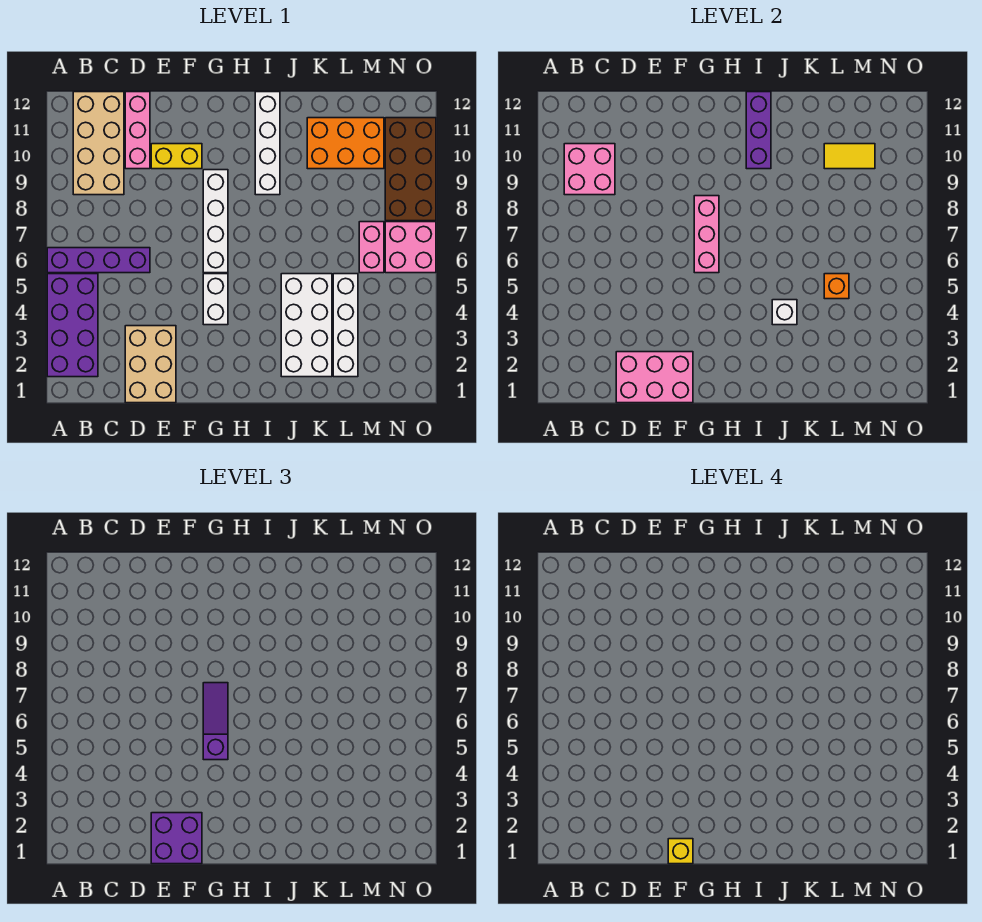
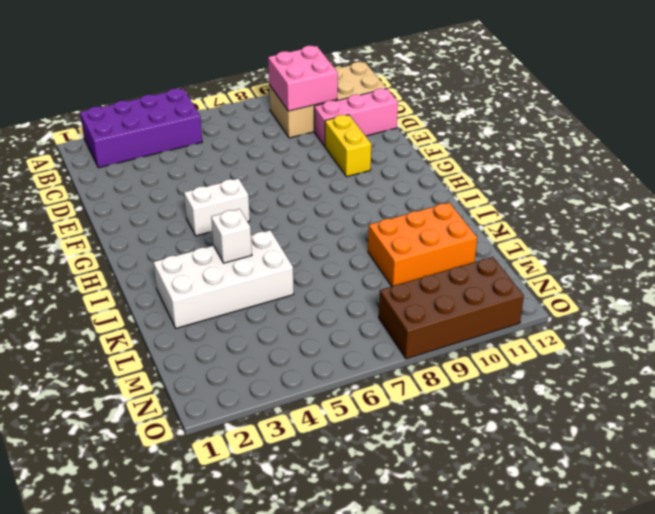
orange 2x3 brick [368,203,477,286] -> orange 2x3 brick turned to [307,118,384,169]
none -> purple 1x4 brick [47,248,150,273]
none -> tan 2x3 brick [125,326,176,403]
none -> white 1x4 brick [203,170,228,273]

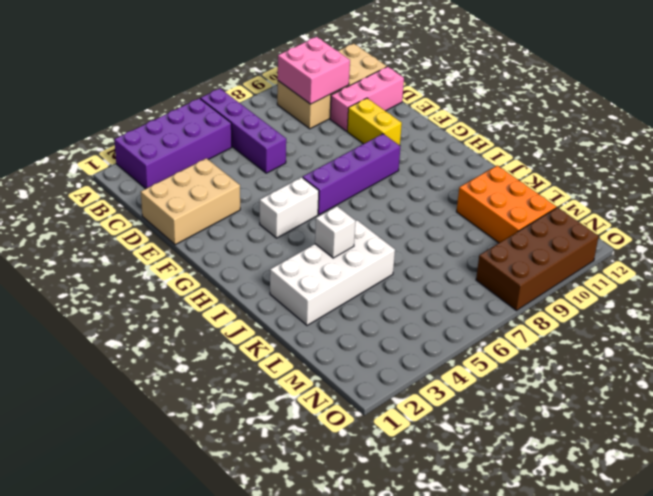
purple 1x4 brick [303,134,400,215] -> white 1x4 brick [203,170,228,273]
none -> white 1x4 brick [255,92,280,195]
none -> white 1x4 brick [333,274,358,377]
none -> pink 1x2 brick [359,222,384,273]

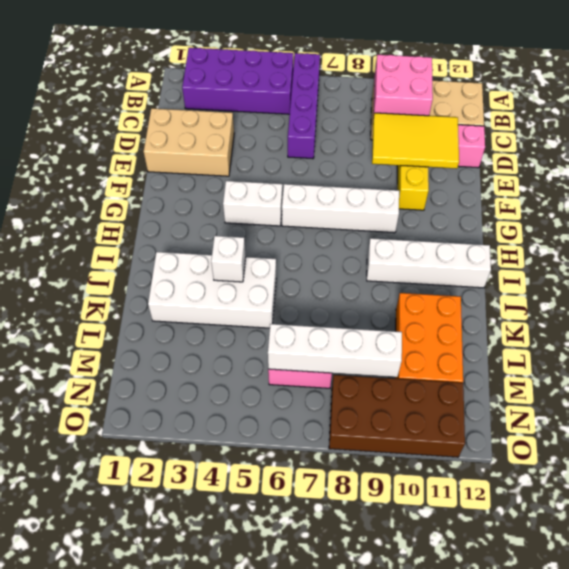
yellow 2x3 tile [372,113,459,169] -> none
white 1x4 brick [268,324,402,377] -> white 1x4 brick moved to [333,274,358,377]
none -> pink 2x2 brick [385,222,436,273]
none -> pink 2x3 brick [616,352,693,403]
none -> pink 1x3 brick [694,196,719,273]

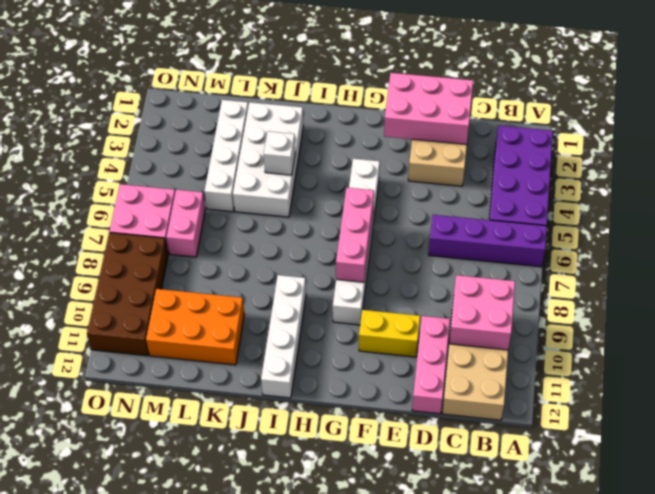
none -> purple 1x3 brick [746,92,771,169]
none -> orange 1x1 brick [824,274,849,299]
none -> yellow 1x2 tile [824,144,875,169]

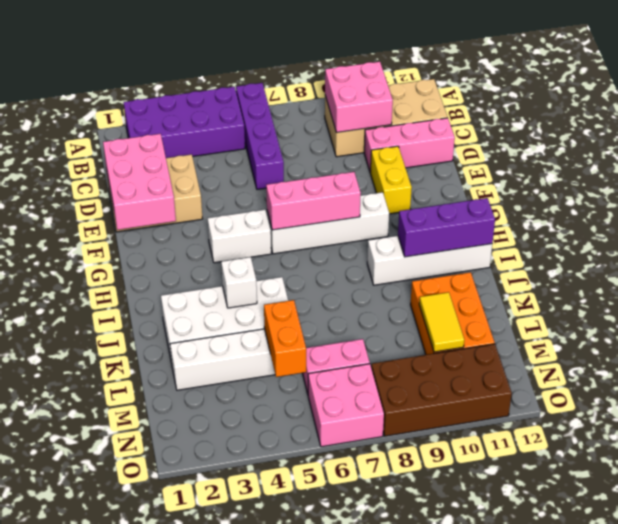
orange 1x2 brick [264,300,306,377] -> orange 1x1 brick [824,274,849,299]
none -> purple 2x2 brick [151,813,202,864]
none -> purple 1x3 slope [203,683,228,760]
none -> yellow 1x1 brick [668,839,693,864]

